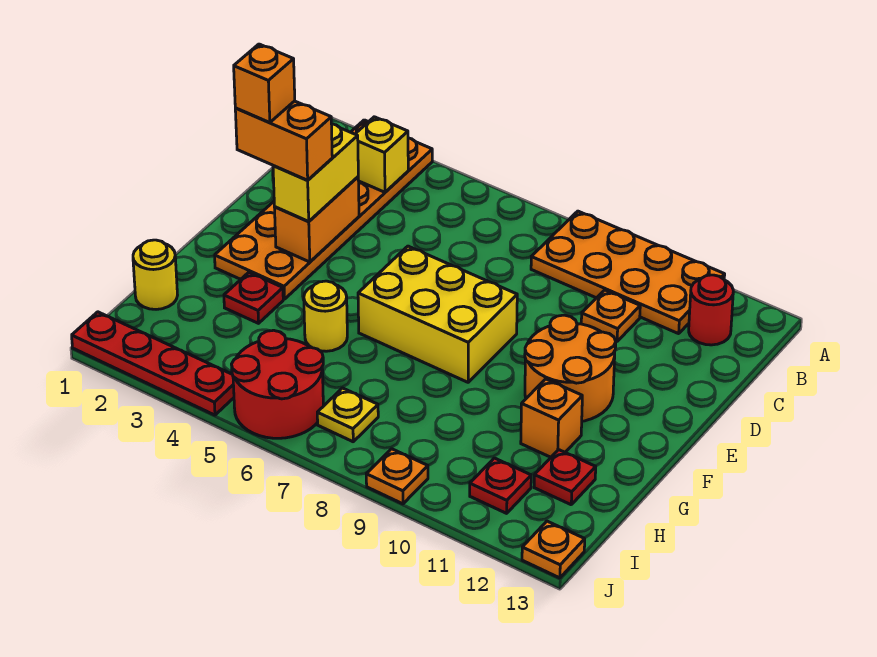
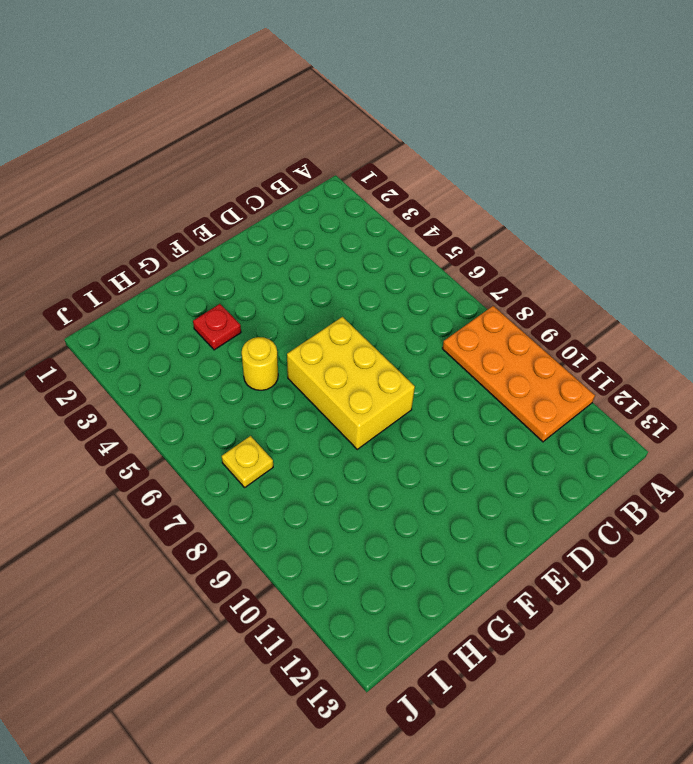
none -> orange 2x6 plate [215,120,432,299]
none -> red 1x1 round brick [689,275,733,345]
none -> orange 1x1 plate [581,290,640,341]

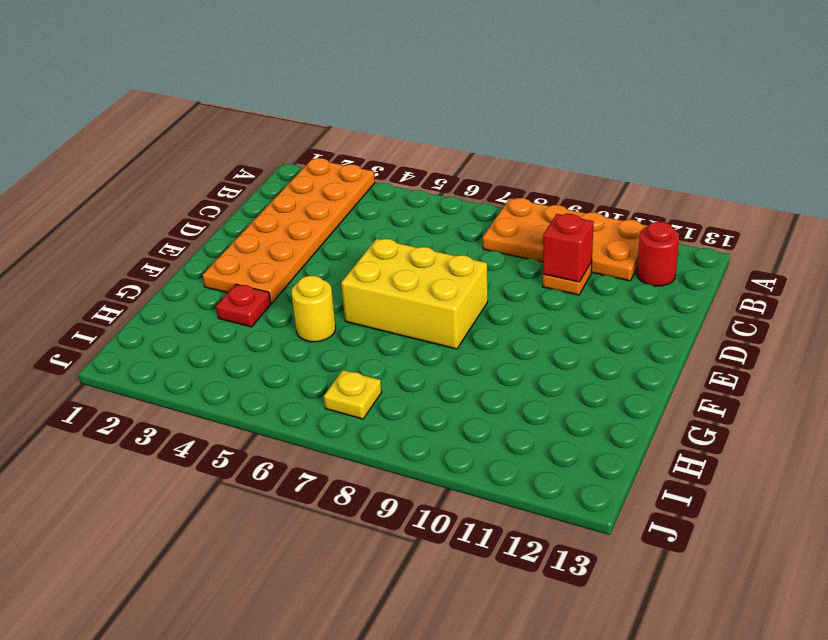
red 1x1 brick [543,214,594,282] -> none
none -> orange 2x2 round brick [525,315,616,421]
none -> orange 1x1 brick [521,379,582,457]
none -> yellow 1x1 round brick [133,240,177,309]

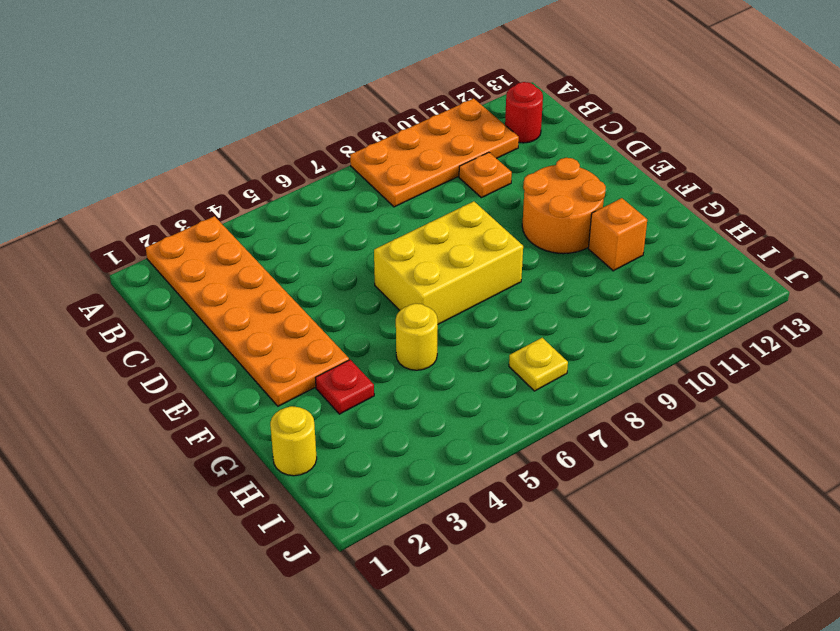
none -> red 1x1 plate [534,450,596,505]
none -> red 2x2 round brick [231,330,323,438]
none -> red 1x1 plate [470,458,531,513]

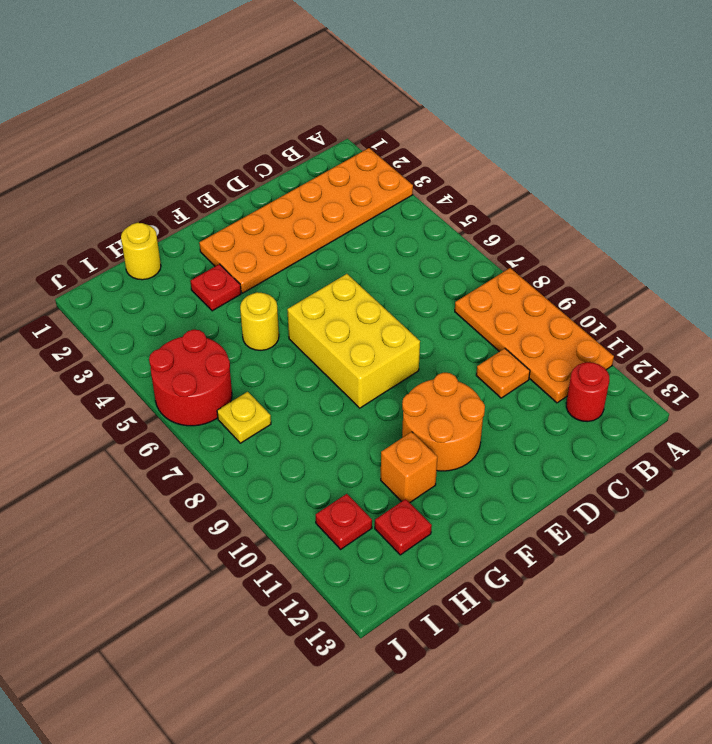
none -> red 1x4 plate [72,312,234,415]
none -> orange 1x1 plate [366,449,428,504]
none -> orange 1x1 plate [522,521,585,578]

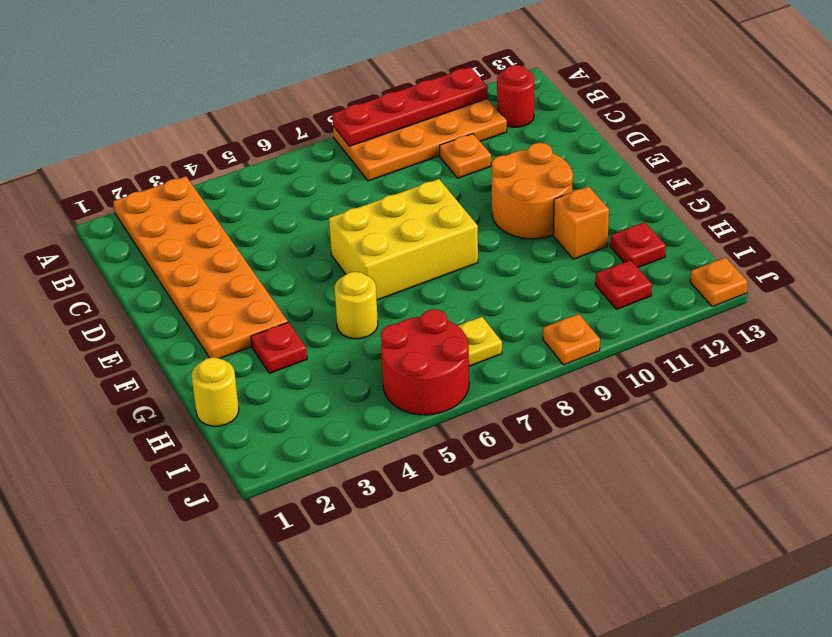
red 1x4 plate [332,67,488,146] -> red 1x4 plate moved to [72,312,234,415]
none -> yellow 1x1 brick [355,117,408,192]
none -> orange 1x2 brick [275,177,359,262]
none -> yellow 1x2 brick [273,124,358,222]

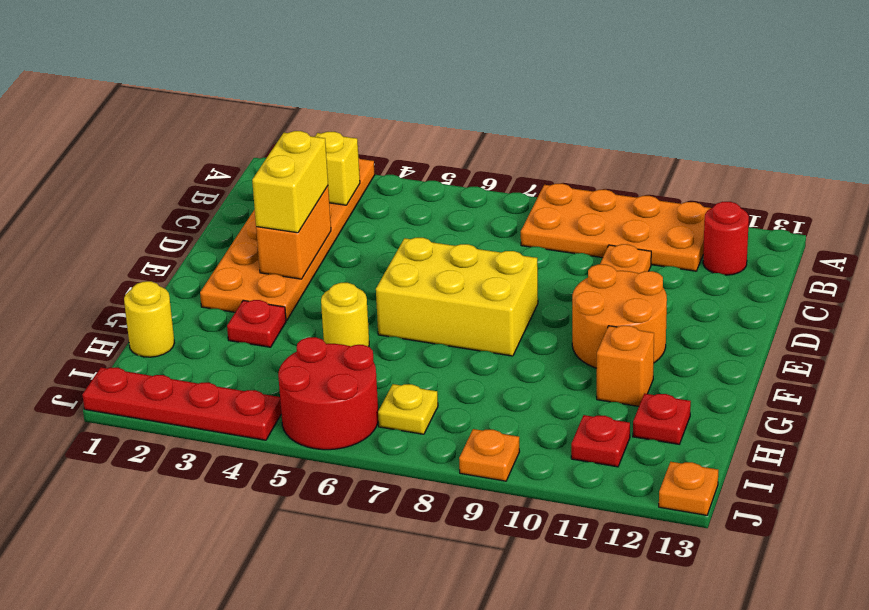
none -> orange 1x2 brick [235,101,332,180]
none -> orange 1x1 brick [234,44,295,123]

